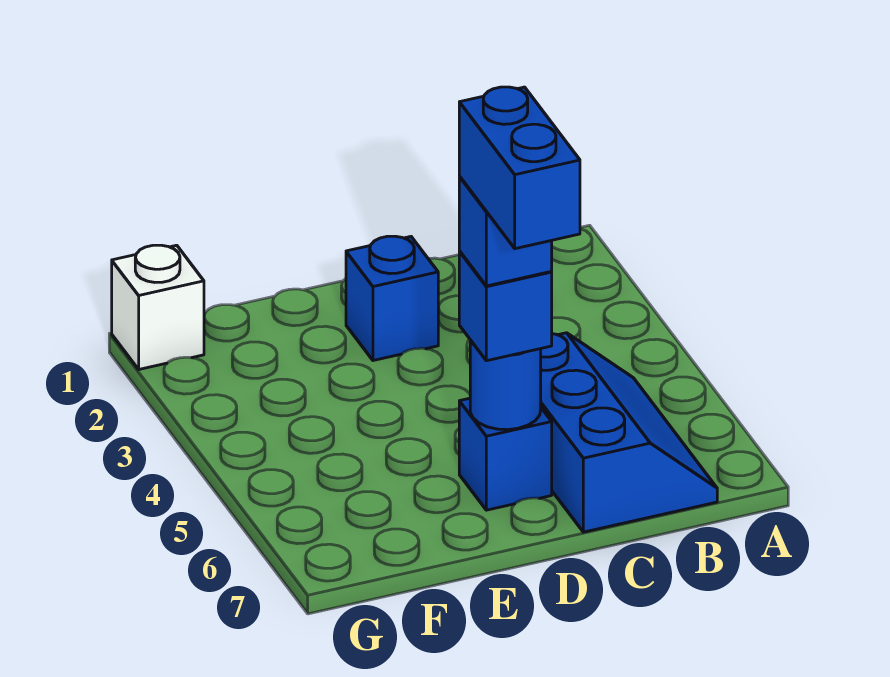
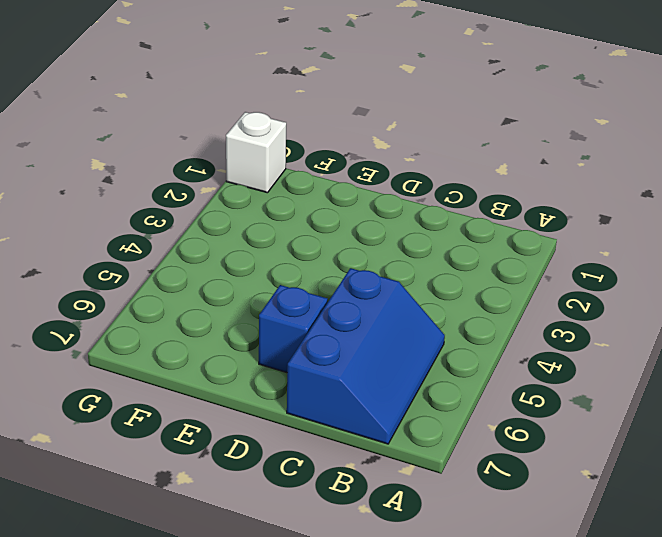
none -> blue 1x1 brick [346,236,438,361]
none -> blue 1x1 round brick [470,340,541,430]

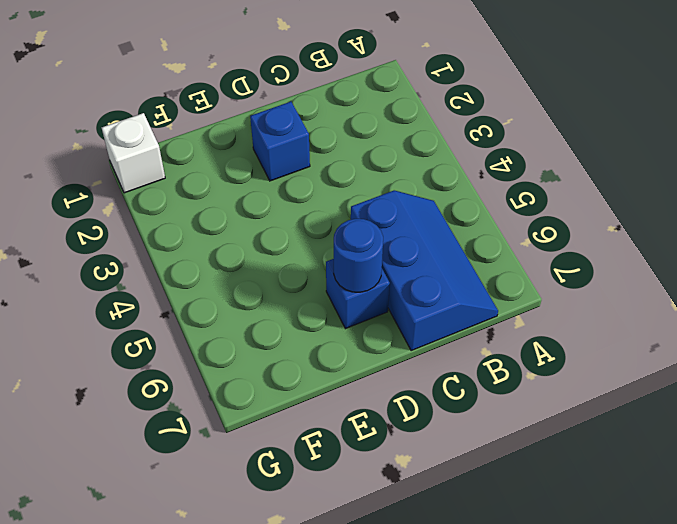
none -> blue 1x1 brick [459,252,552,361]
none -> blue 1x1 brick [459,177,552,286]

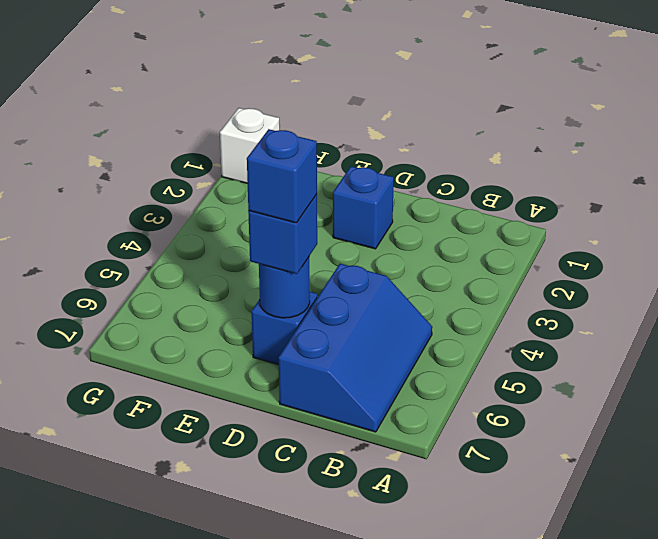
none -> blue 1x2 brick [459,87,580,249]

